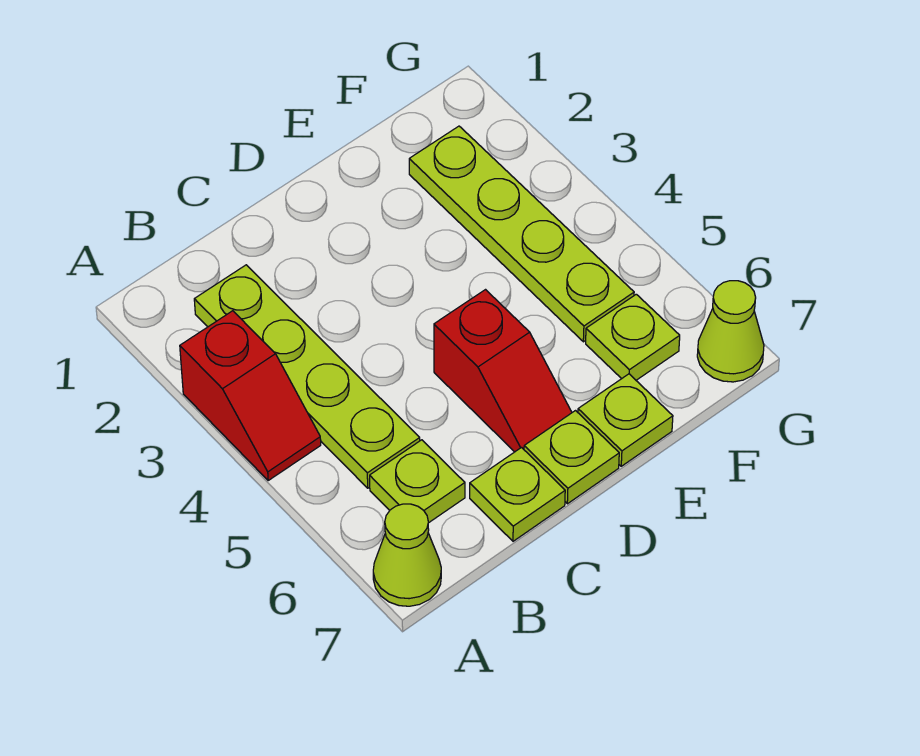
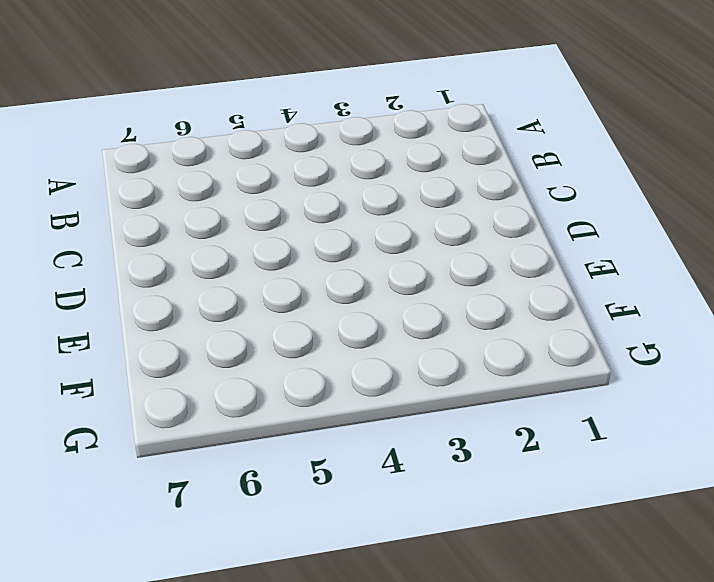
none -> red 1x2 slope [180,311,321,480]
none -> lime 1x1 cone [373,504,441,606]

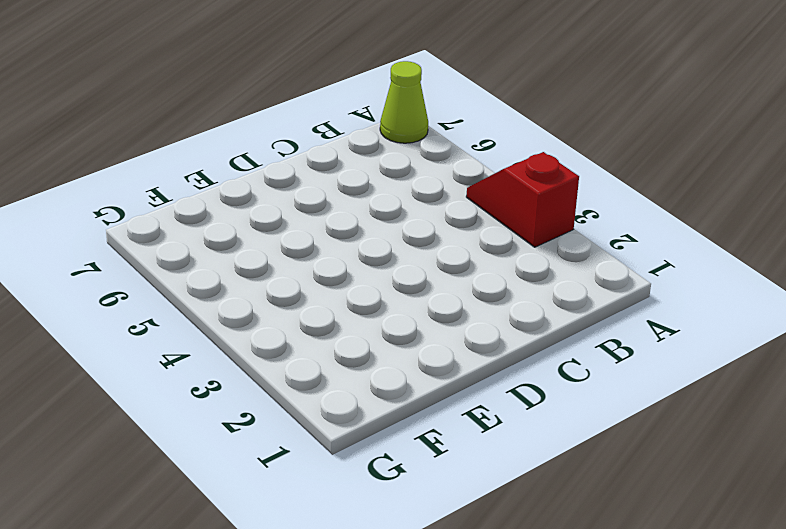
none -> lime 1x4 plate [194,265,420,488]
none -> lime 1x1 plate [370,440,465,523]

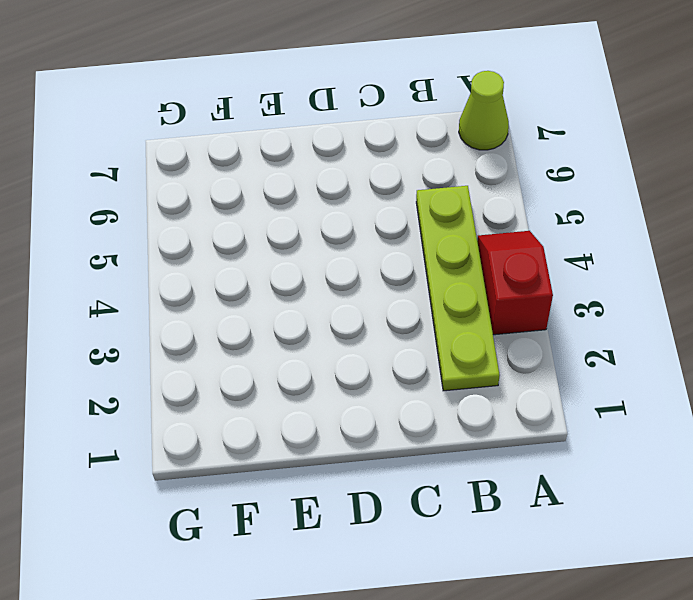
none -> lime 1x1 plate [370,440,465,523]
none -> lime 1x1 plate [470,448,565,541]

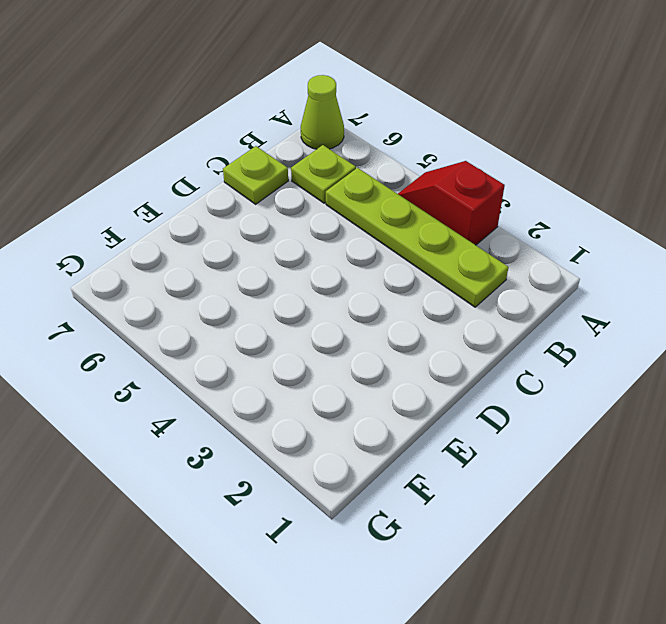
none -> red 1x2 slope [434,290,572,452]
none -> lime 1x1 plate [524,411,619,504]

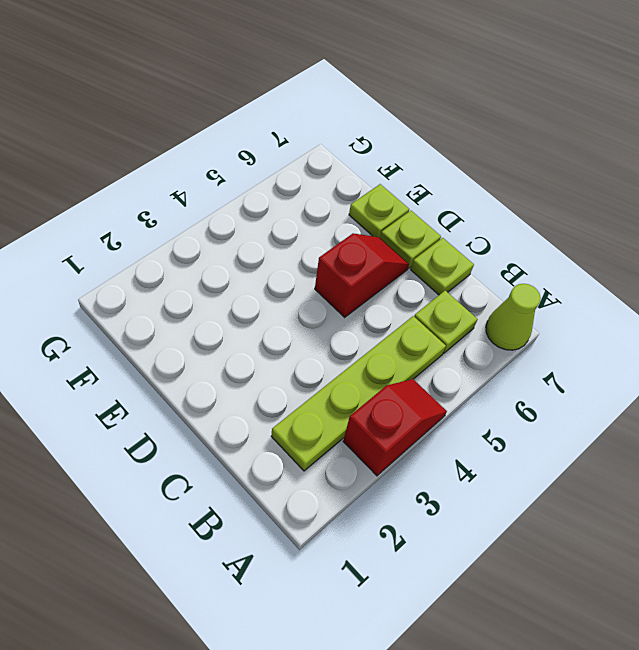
none -> lime 1x4 plate [409,126,634,342]
none -> lime 1x1 plate [586,294,680,380]

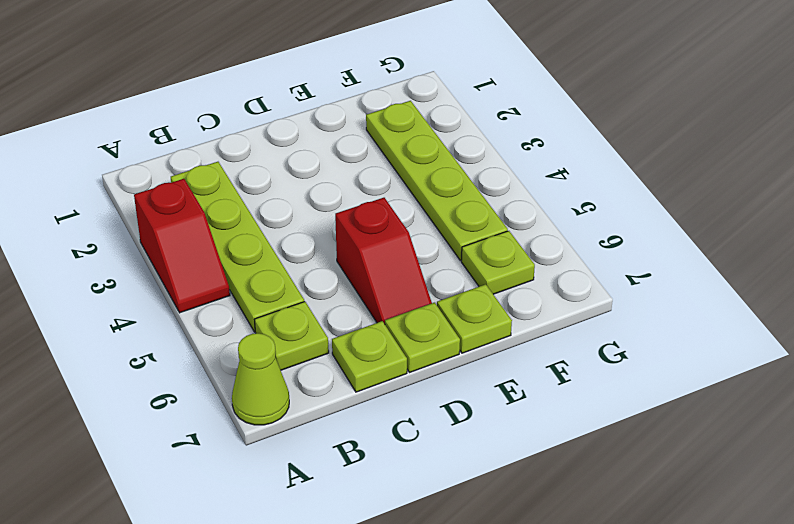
none -> lime 1x1 cone [697,281,764,382]

